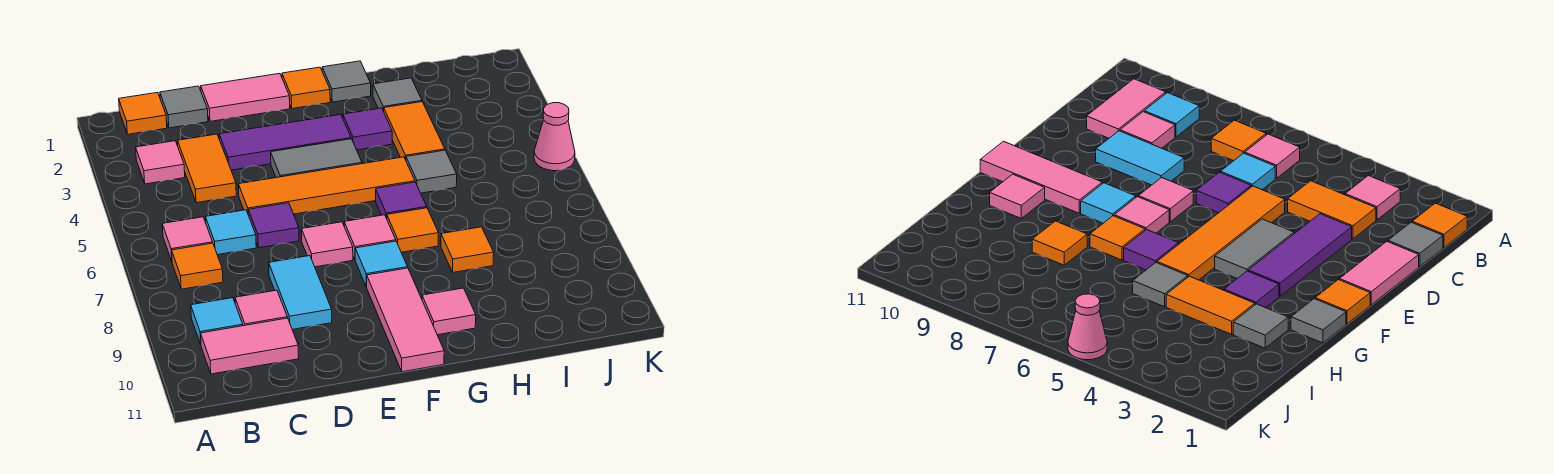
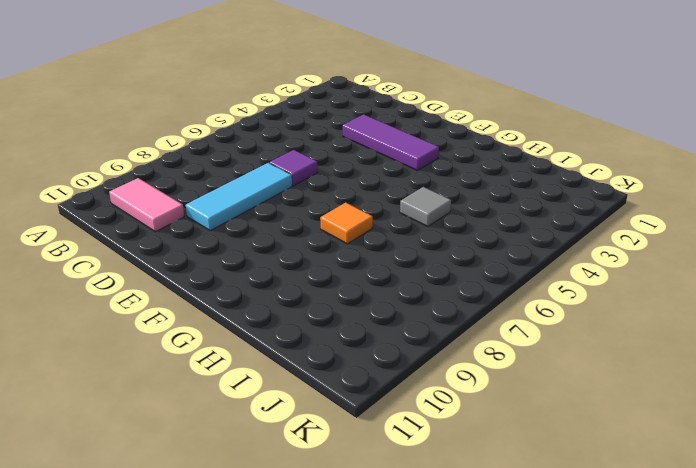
cyan 1x3 tile [186,163,292,230] -> cyan 1x2 tile [269,256,332,330]
none -> orange 1x1 tile [119,92,167,134]
none -> pink 1x1 tile [136,141,185,184]
none -> pink 1x1 tile [162,217,213,261]
none -> orange 1x1 tile [172,243,223,289]

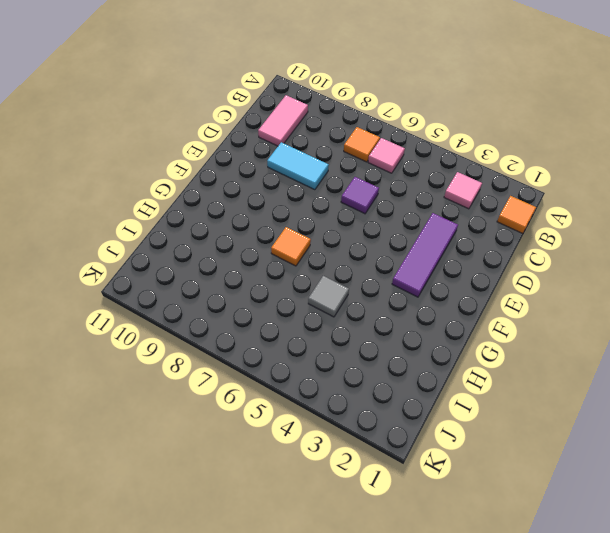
none -> cyan 1x1 tile [191,298,243,344]
none -> grey 1x1 tile [160,86,208,128]
none -> orange 1x2 tile [178,134,236,203]
none -> cyan 1x1 tile [205,210,256,255]

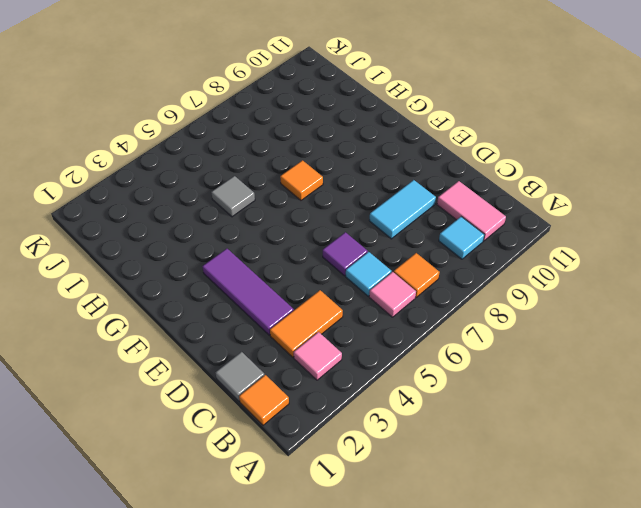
none -> pink 1x1 tile [235,290,287,326]
none -> pink 1x2 tile [201,74,290,121]
none -> orange 1x4 tile [238,157,415,214]
none -> grey 1x2 tile [271,139,362,178]

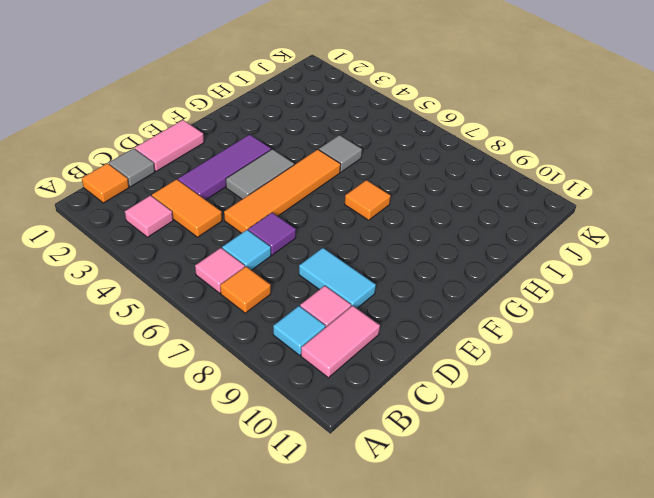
none -> pink 1x1 tile [301,222,353,267]
none -> orange 1x1 tile [282,67,330,109]
none -> pink 1x1 tile [344,215,396,259]
none -> cyan 1x1 tile [355,241,408,287]

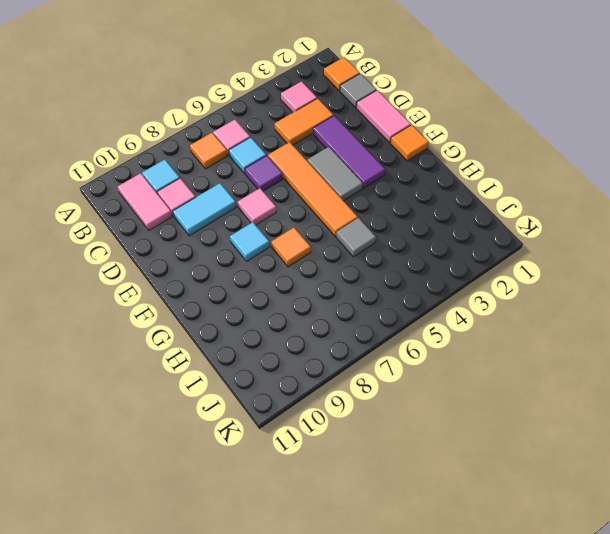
none -> pink 1x1 tile [344,215,396,259]
none -> pink 1x3 tile [367,268,444,372]
none -> grey 1x1 tile [322,61,371,102]
none -> purple 1x1 tile [343,108,392,150]

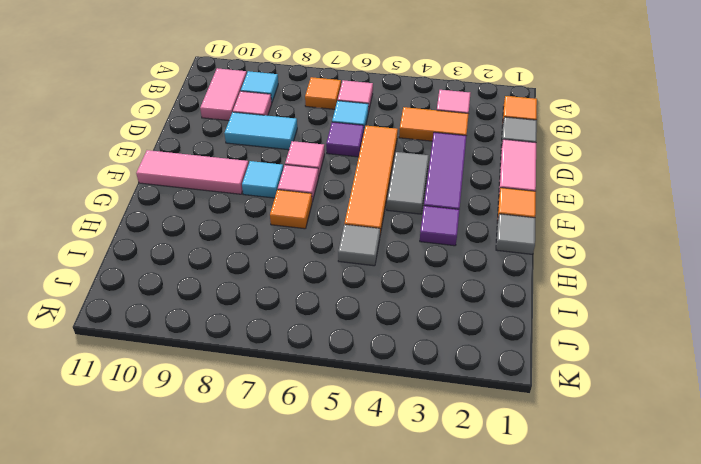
none -> purple 1x1 tile [376,182,427,219]
none -> pink 1x1 tile [422,288,476,335]
none -> grey 1x1 tile [373,78,422,111]
none -> orange 1x2 tile [384,102,445,160]

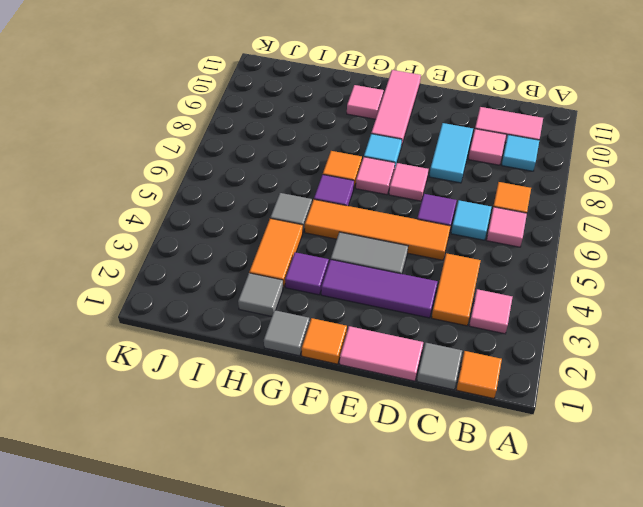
none -> orange 1x1 tile [441,227,494,272]
none -> pink 1x1 cone [534,103,575,171]

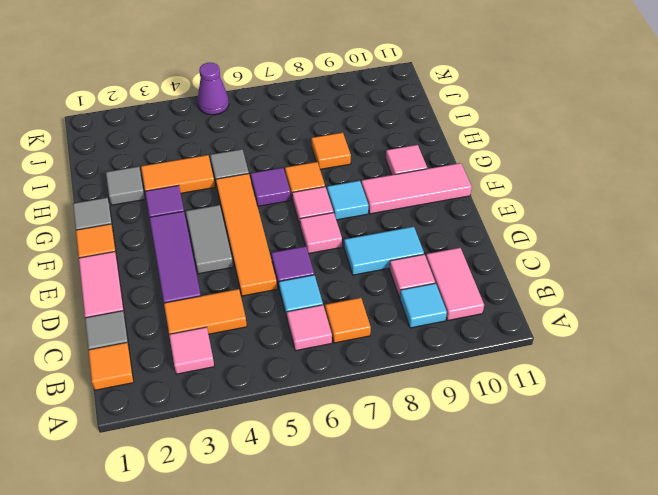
purple 1x1 cone [198,63,229,115] -> pink 1x1 cone [534,103,575,171]

